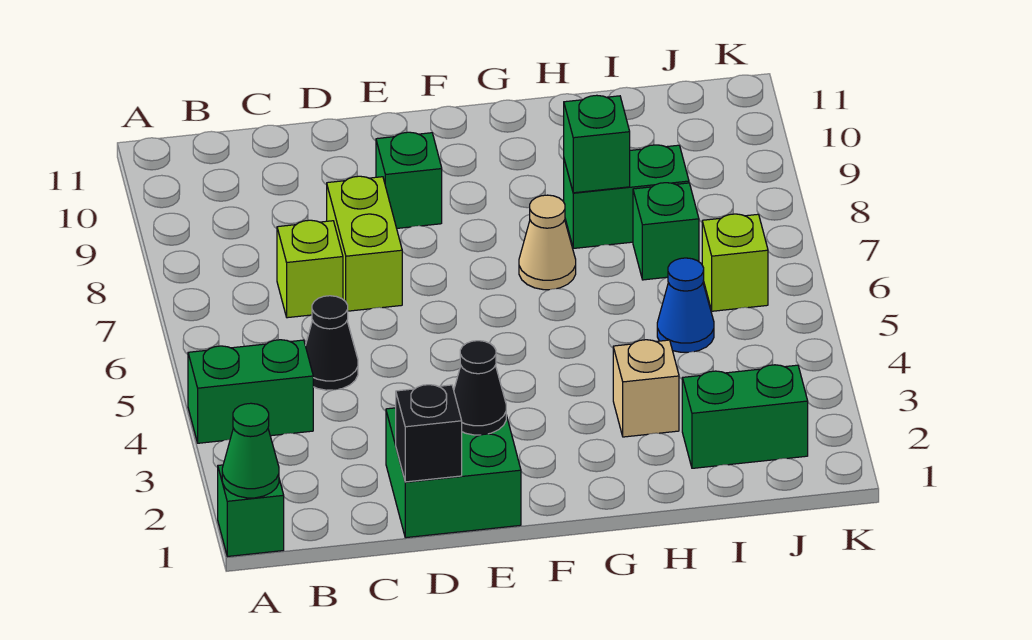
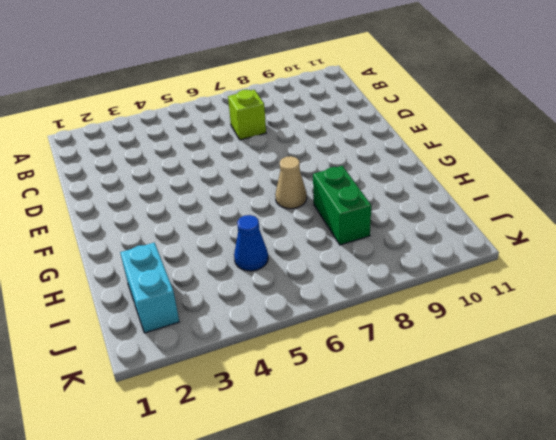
cyan 1x2 brick [120,243,179,333] -> green 1x2 brick [682,365,808,468]
none -> green 1x1 brick [218,465,284,556]
none -> green 1x2 brick [188,340,313,443]
none -> black 1x1 cone [305,296,358,390]

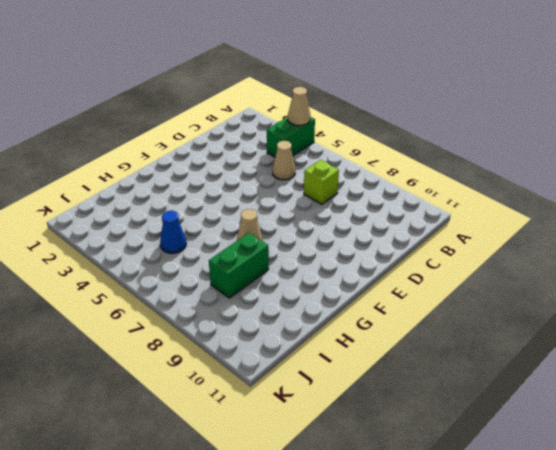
tan 1x1 cone [288,87,310,126] -> none
tan 1x1 cone [272,141,296,180] -> black 1x1 cone [305,296,358,390]
none -> green 1x1 brick [218,465,284,556]
none -> green 2x2 brick [386,408,521,538]
none -> lime 1x2 brick [327,176,402,311]

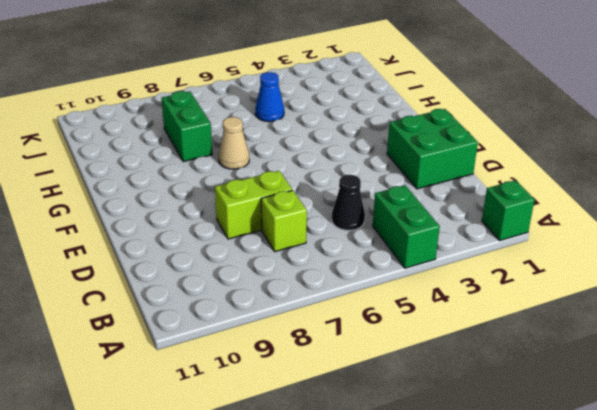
none -> green 1x1 brick [376,132,442,228]
none -> tan 1x1 brick [613,340,679,437]
none -> green 1x2 brick [682,365,808,468]

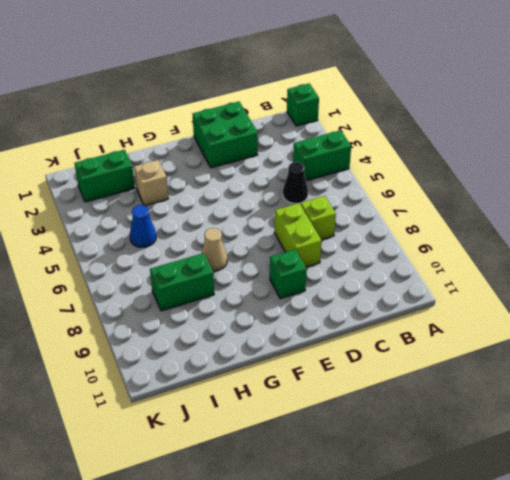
none -> green 1x1 brick [633,183,699,280]
none -> lime 1x1 brick [702,214,768,311]
none -> green 1x1 cone [222,403,279,498]

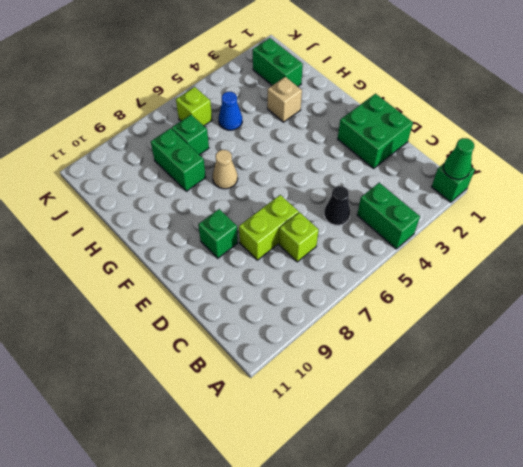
none -> black 1x1 brick [396,385,462,482]
none -> black 1x1 cone [454,341,506,435]
none -> green 1x1 brick [564,95,630,193]

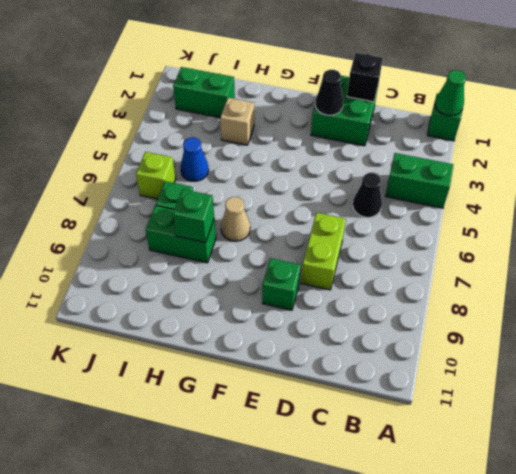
none -> lime 1x1 brick [277,220,343,318]

